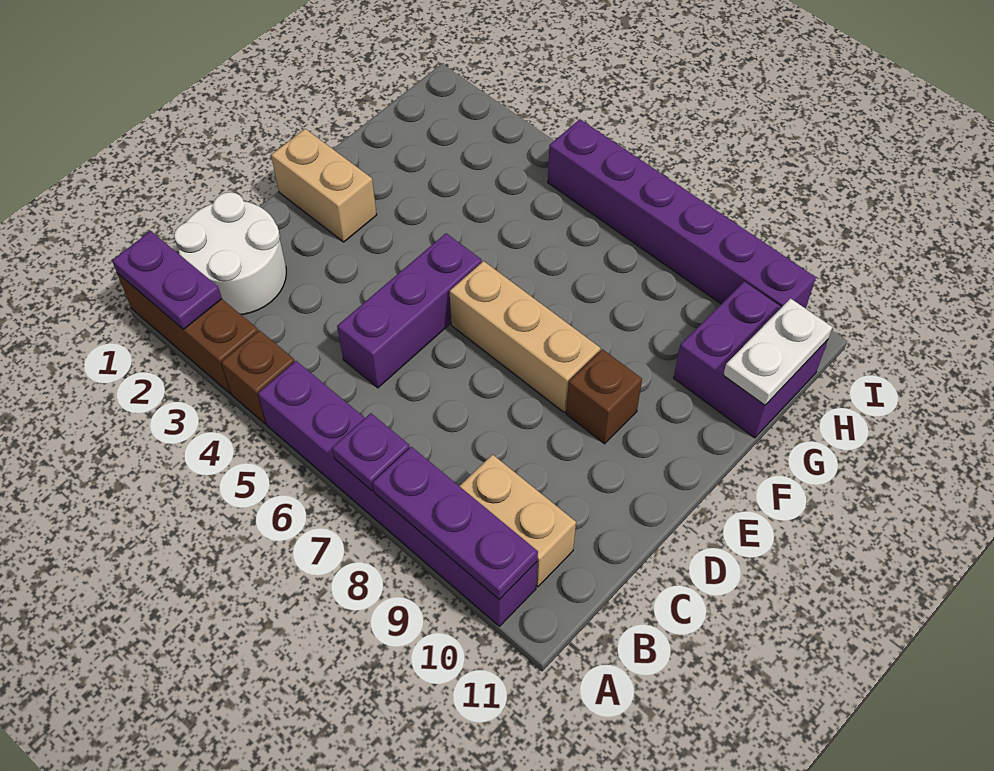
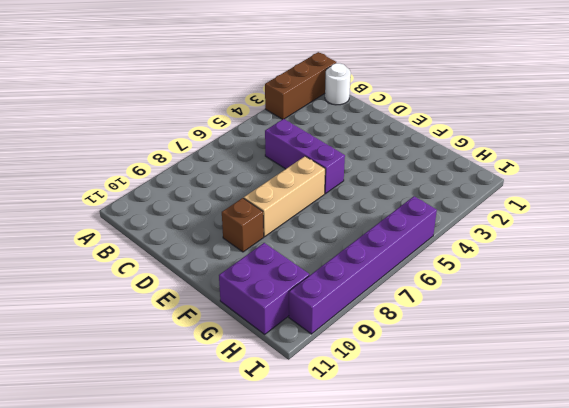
white 1x1 round brick [325,63,351,105] -> white 2x2 round brick [174,192,286,315]
none -> brown 1x1 brick [221,330,295,424]
none -> purple 1x6 brick [258,361,537,626]
none -> tan 1x2 brick [460,455,576,587]

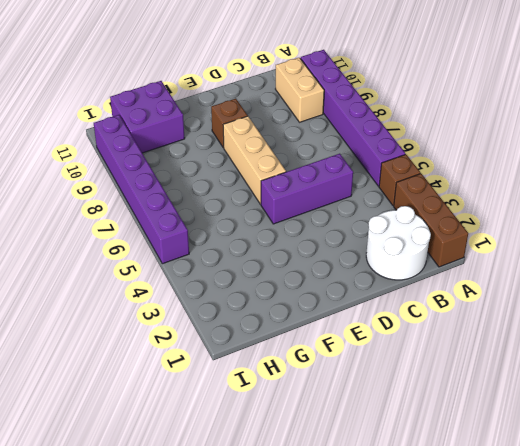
none -> tan 1x2 brick [271,129,377,242]
none -> purple 1x2 plate [112,231,222,329]
none -> purple 1x1 plate [332,413,410,491]

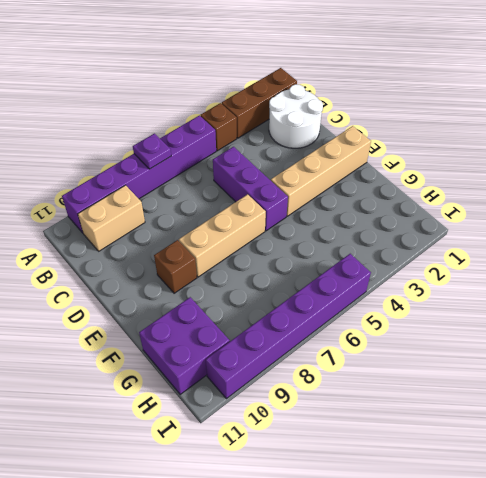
tan 1x4 brick [271,126,371,216] -> tan 1x2 brick [271,129,377,242]
none -> purple 1x2 plate [112,231,222,329]
none -> purple 1x3 plate [373,447,538,600]
none -> white 1x2 plate [723,298,832,405]

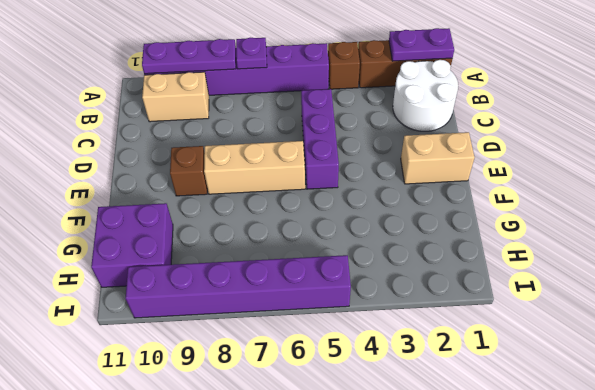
none -> white 1x2 plate [723,298,832,405]

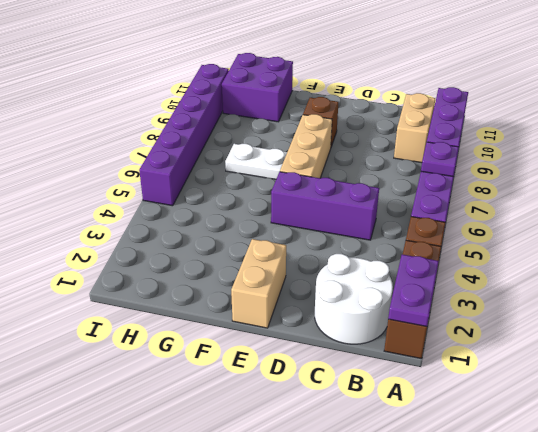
white 1x2 plate [225,144,287,179] -> white 1x2 plate moved to [723,298,832,405]

